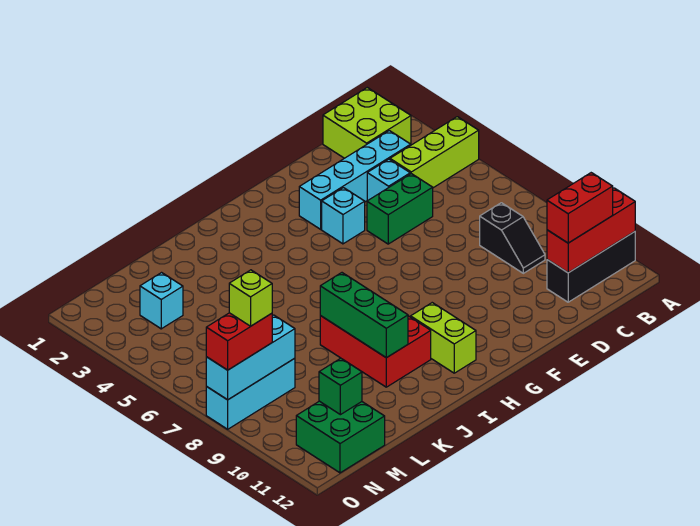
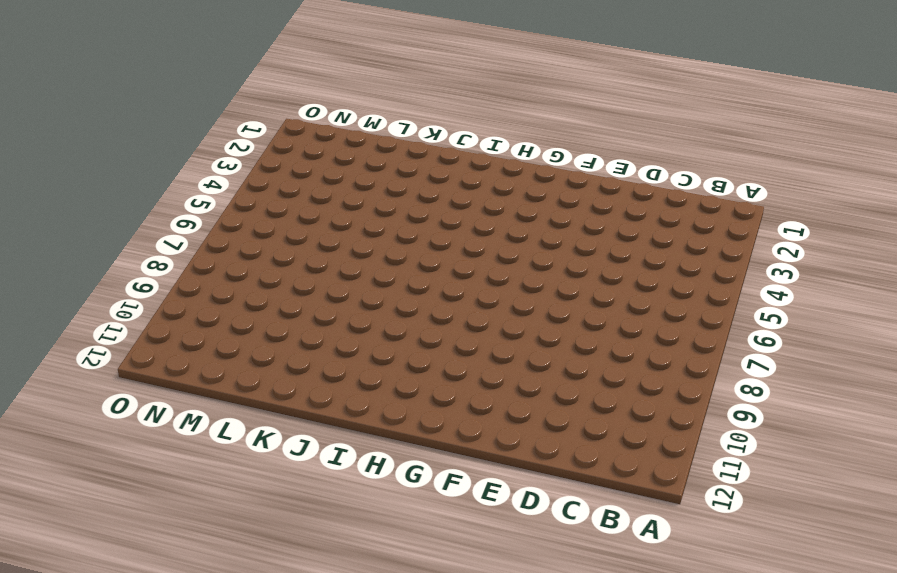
none -> lime 1x3 brick [390,117,479,188]
none -> black 1x3 brick [547,232,635,302]
none -> lime 2x2 brick [323,88,411,158]

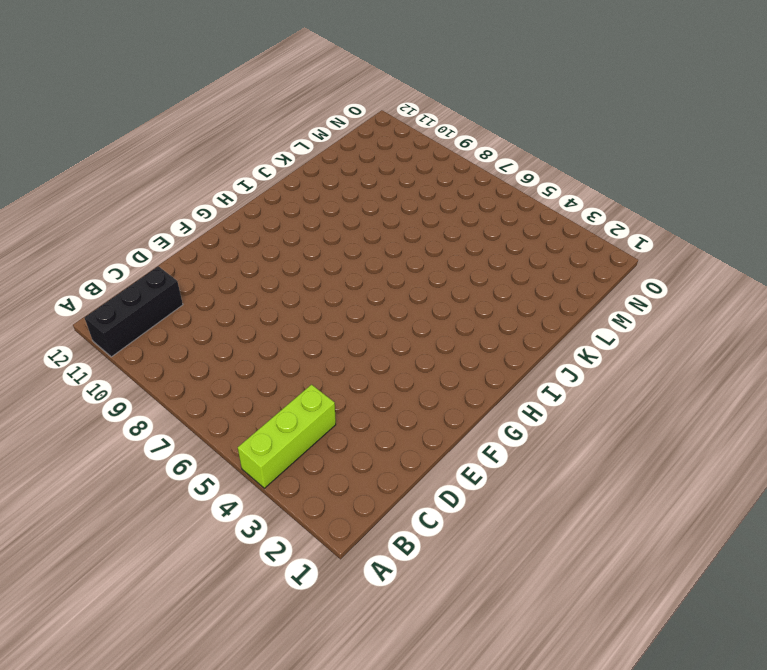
none -> lime 2x2 brick [323,88,411,158]
none -> cyan 1x4 brick [299,131,411,229]
none -> black 1x2 slope [480,203,545,273]

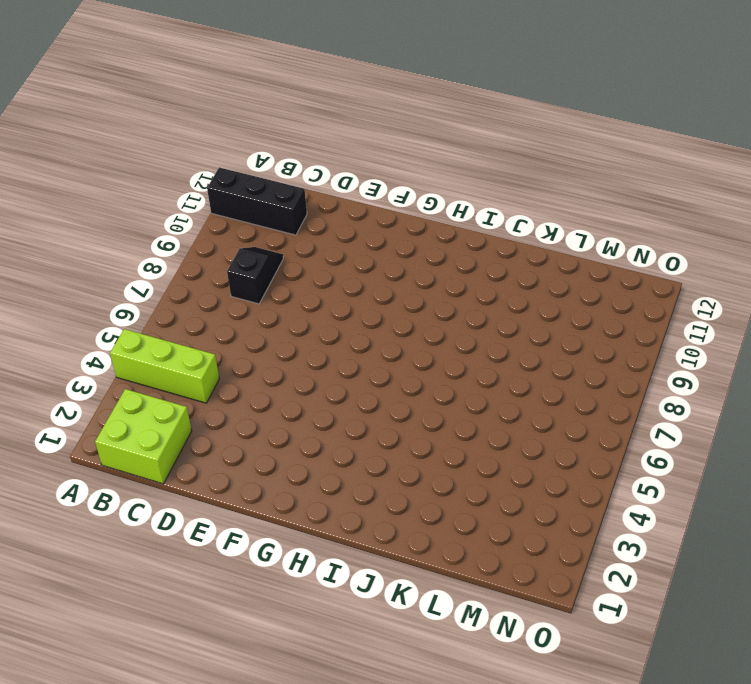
none -> cyan 1x4 brick [299,131,411,229]
none -> cyan 1x1 brick [367,159,410,201]
none -> green 1x2 brick [367,174,433,244]

